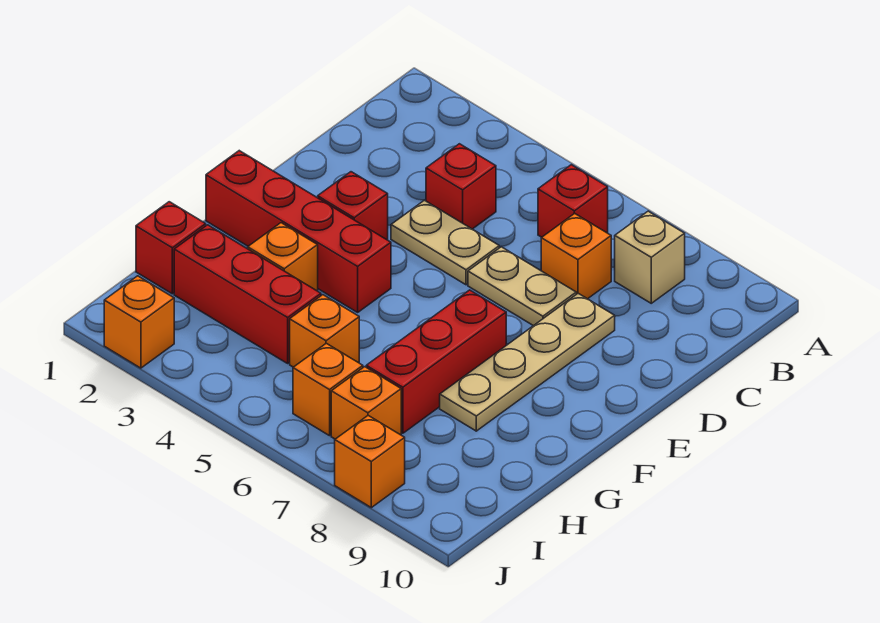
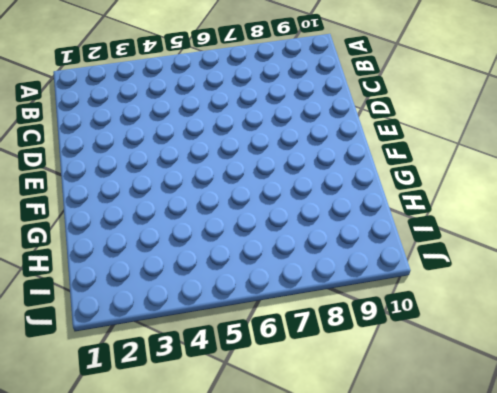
none -> red 1x1 brick [538,165,608,237]
none -> tan 1x1 brick [615,211,685,303]
none -> red 1x1 brick [426,144,496,229]

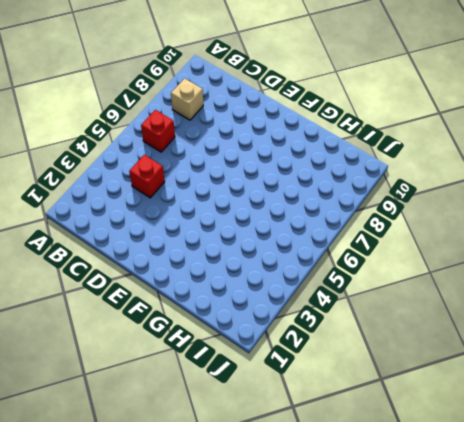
none -> orange 1x1 brick [541,213,611,299]
none -> tan 1x2 plate [391,200,499,285]
none -> tan 1x2 plate [468,247,576,326]

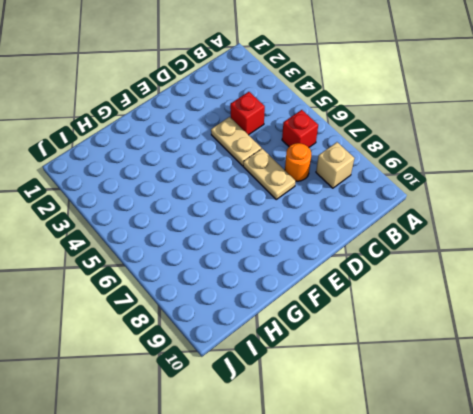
orange 1x1 round brick [285,143,311,181] -> orange 1x1 brick [541,213,611,299]
none -> tan 1x4 plate [440,293,615,431]
none -> red 1x1 brick [318,172,388,240]
none -> red 1x4 brick [206,151,391,312]

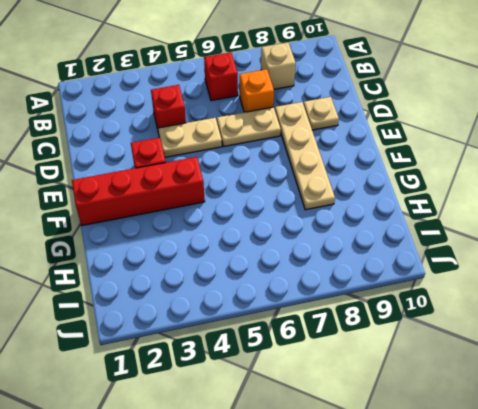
tan 1x1 plate [304,97,339,130] -> none
none -> red 1x3 brick [366,290,506,433]
none -> orange 1x1 brick [248,223,318,291]
none -> red 1x1 brick [136,202,206,294]

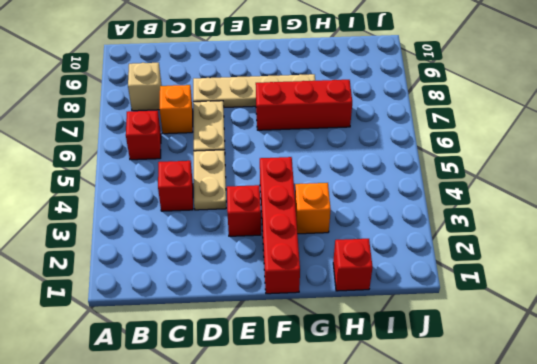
none -> red 1x3 brick [174,225,321,363]
none -> orange 1x1 brick [290,295,359,367]
none -> orange 1x1 brick [293,343,363,436]

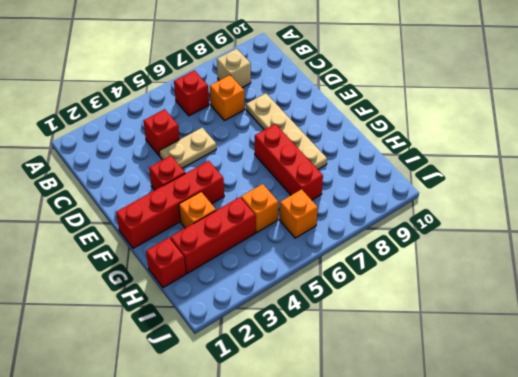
none -> tan 1x2 plate [468,247,576,326]
none -> orange 1x1 brick [331,367,401,439]
none -> orange 1x1 brick [104,276,174,368]

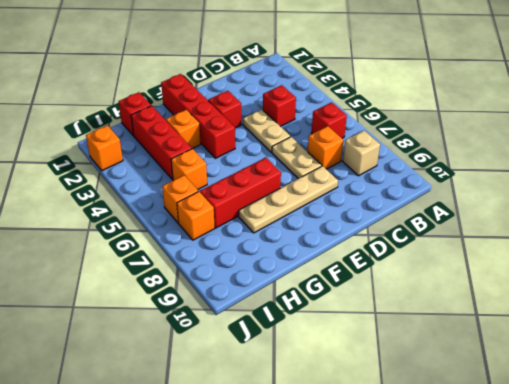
none -> orange 1x1 brick [335,416,405,508]

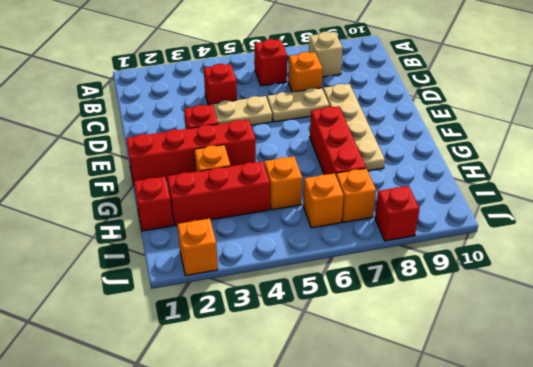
red 1x1 brick [375,186,420,241] -> orange 1x1 brick [335,416,405,508]

